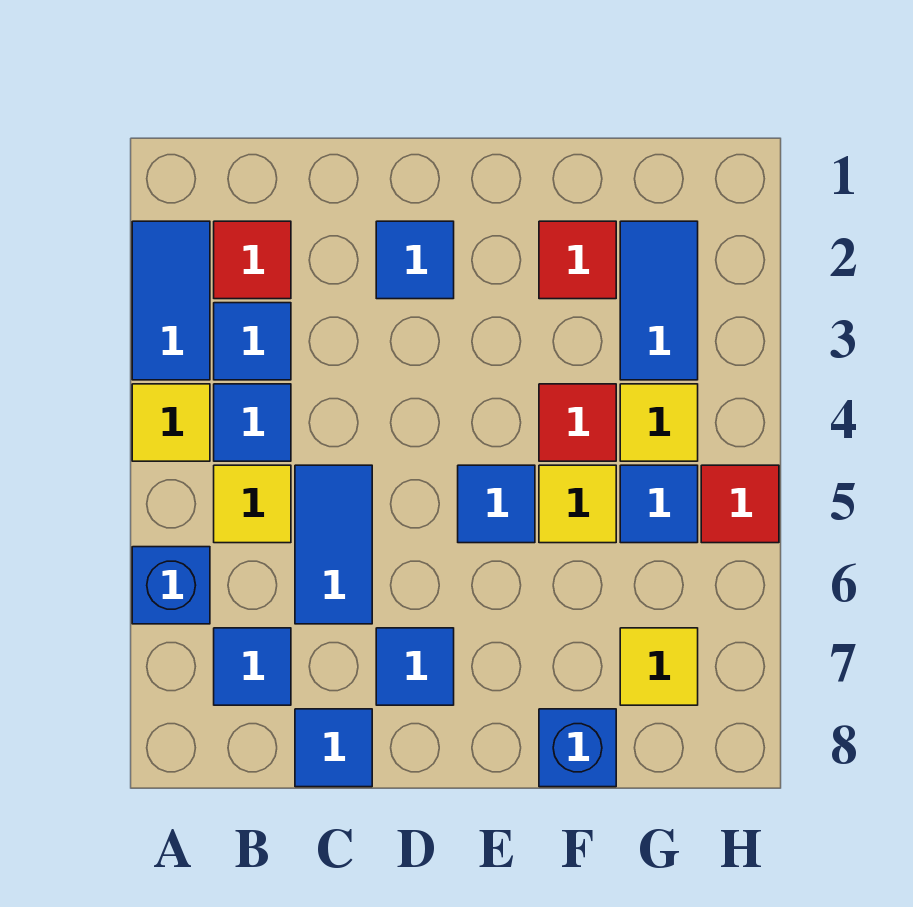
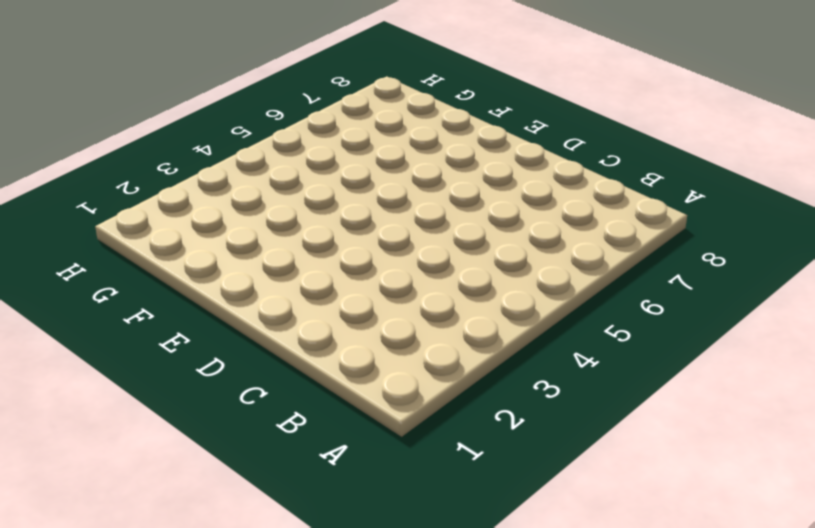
none -> blue 1x2 tile [132,221,210,380]
none -> yellow 1x1 tile [132,384,210,461]
none -> blue 1x1 brick [132,547,210,624]

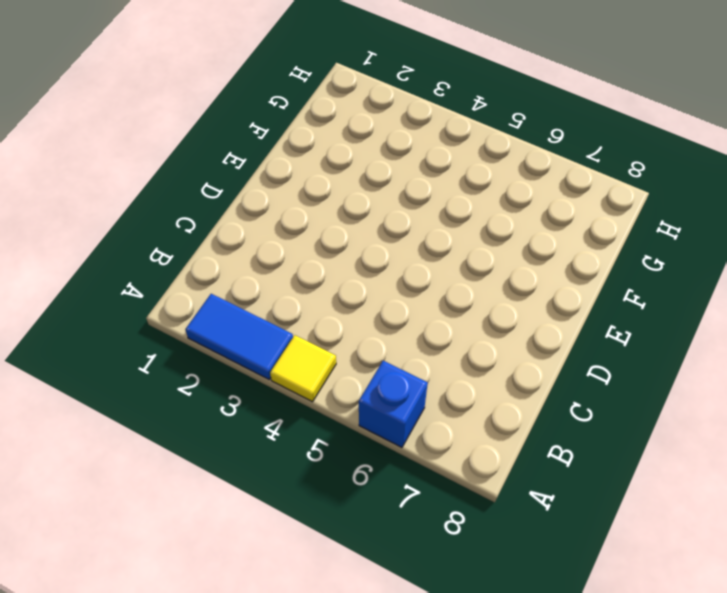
none -> red 1x1 tile [214,221,291,299]
none -> blue 1x1 tile [214,303,291,380]
none -> blue 1x1 tile [214,384,291,461]

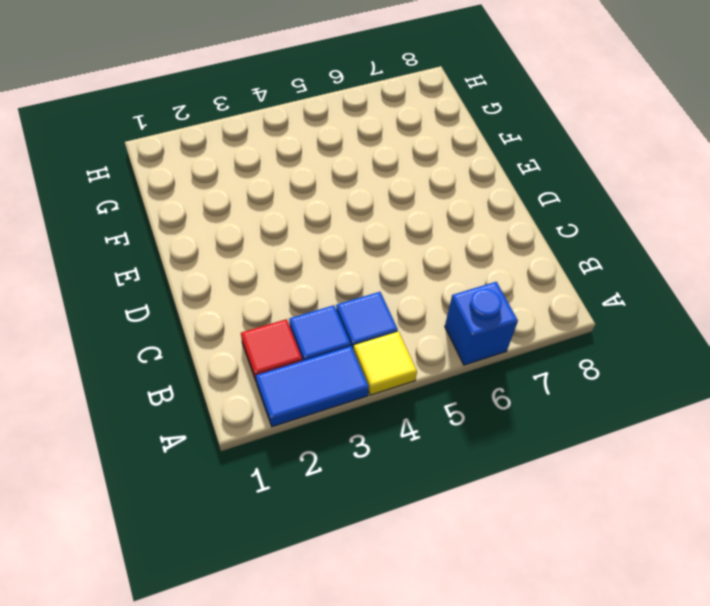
none -> yellow 1x1 tile [214,465,291,543]
none -> blue 1x1 tile [214,628,291,705]
none -> blue 1x2 tile [295,465,372,624]

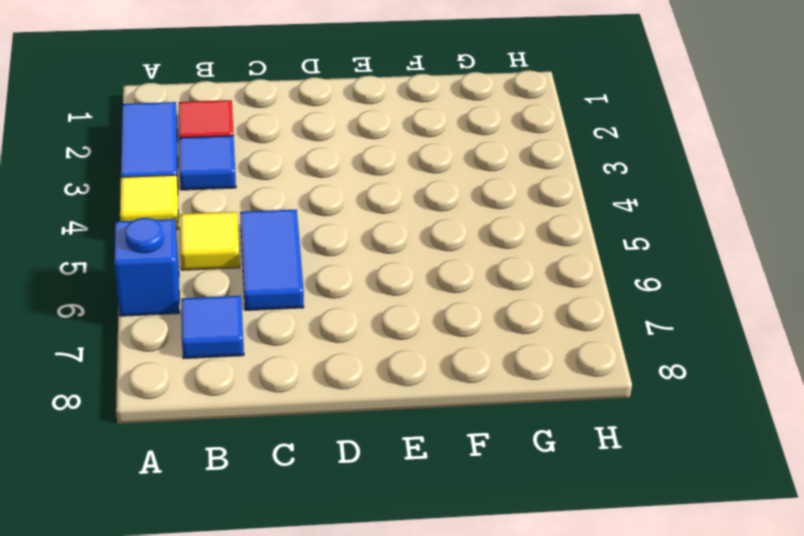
none -> blue 1x1 tile [214,384,291,461]
none -> blue 1x1 tile [295,709,372,787]
none -> blue 1x1 tile [376,221,454,299]

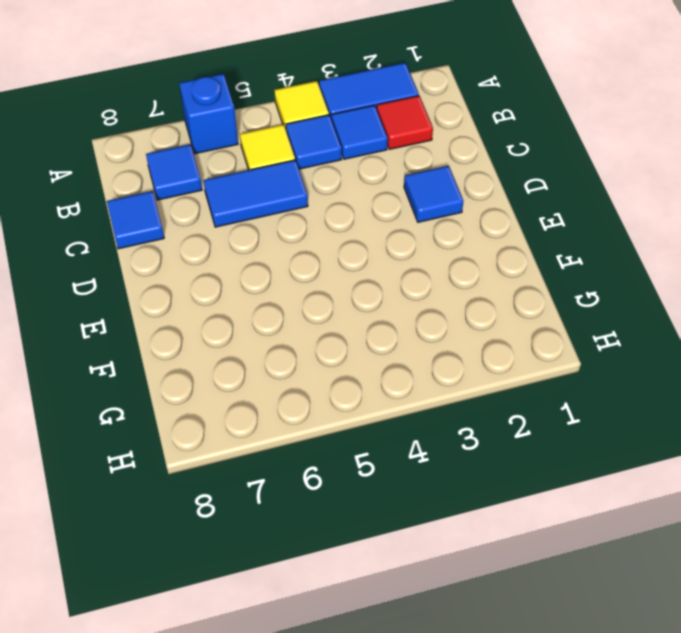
none -> blue 1x1 tile [376,628,454,705]
none -> blue 1x1 tile [458,465,535,543]
none -> red 1x1 tile [539,221,616,299]

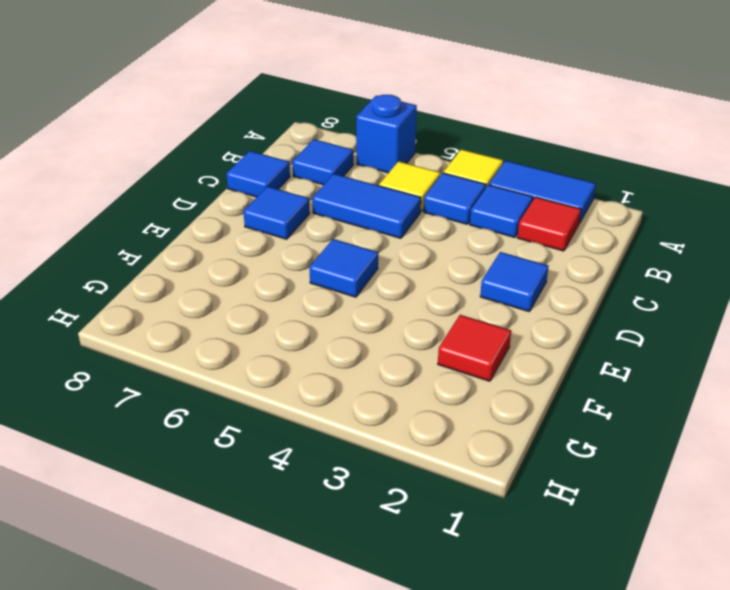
none -> red 1x1 tile [539,384,616,461]
none -> yellow 1x1 tile [539,465,616,543]
none -> blue 1x1 brick [539,709,616,787]

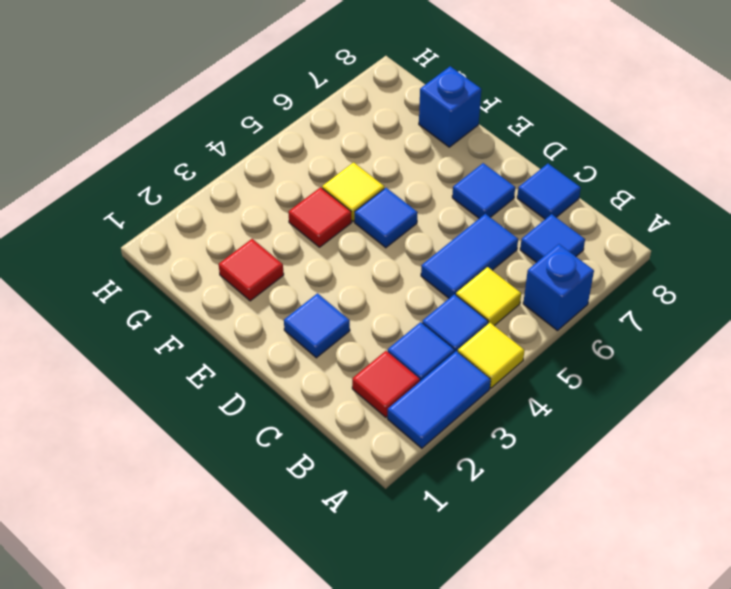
none -> blue 1x2 tile [620,221,698,380]
none -> yellow 1x1 tile [620,384,698,461]
none -> blue 1x1 tile [620,465,698,543]

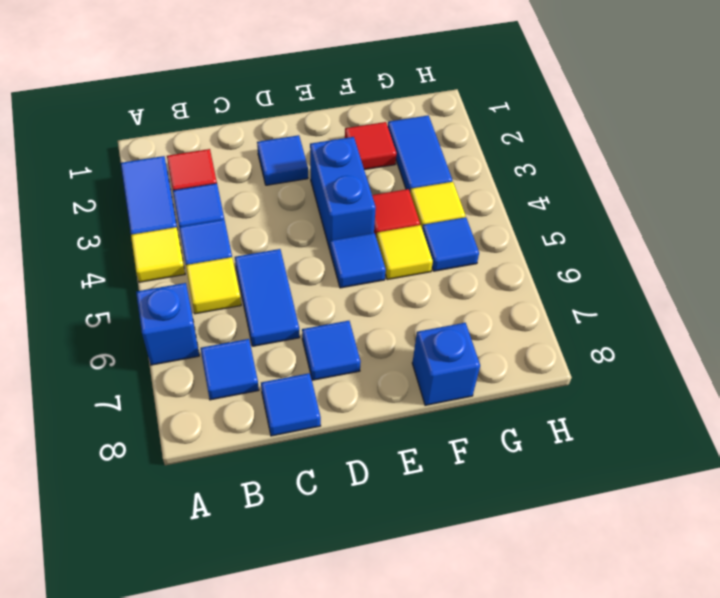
blue 1x2 brick [310,137,376,249] -> none
none -> yellow 1x1 tile [620,628,698,705]
none -> red 1x1 tile [701,465,779,543]

